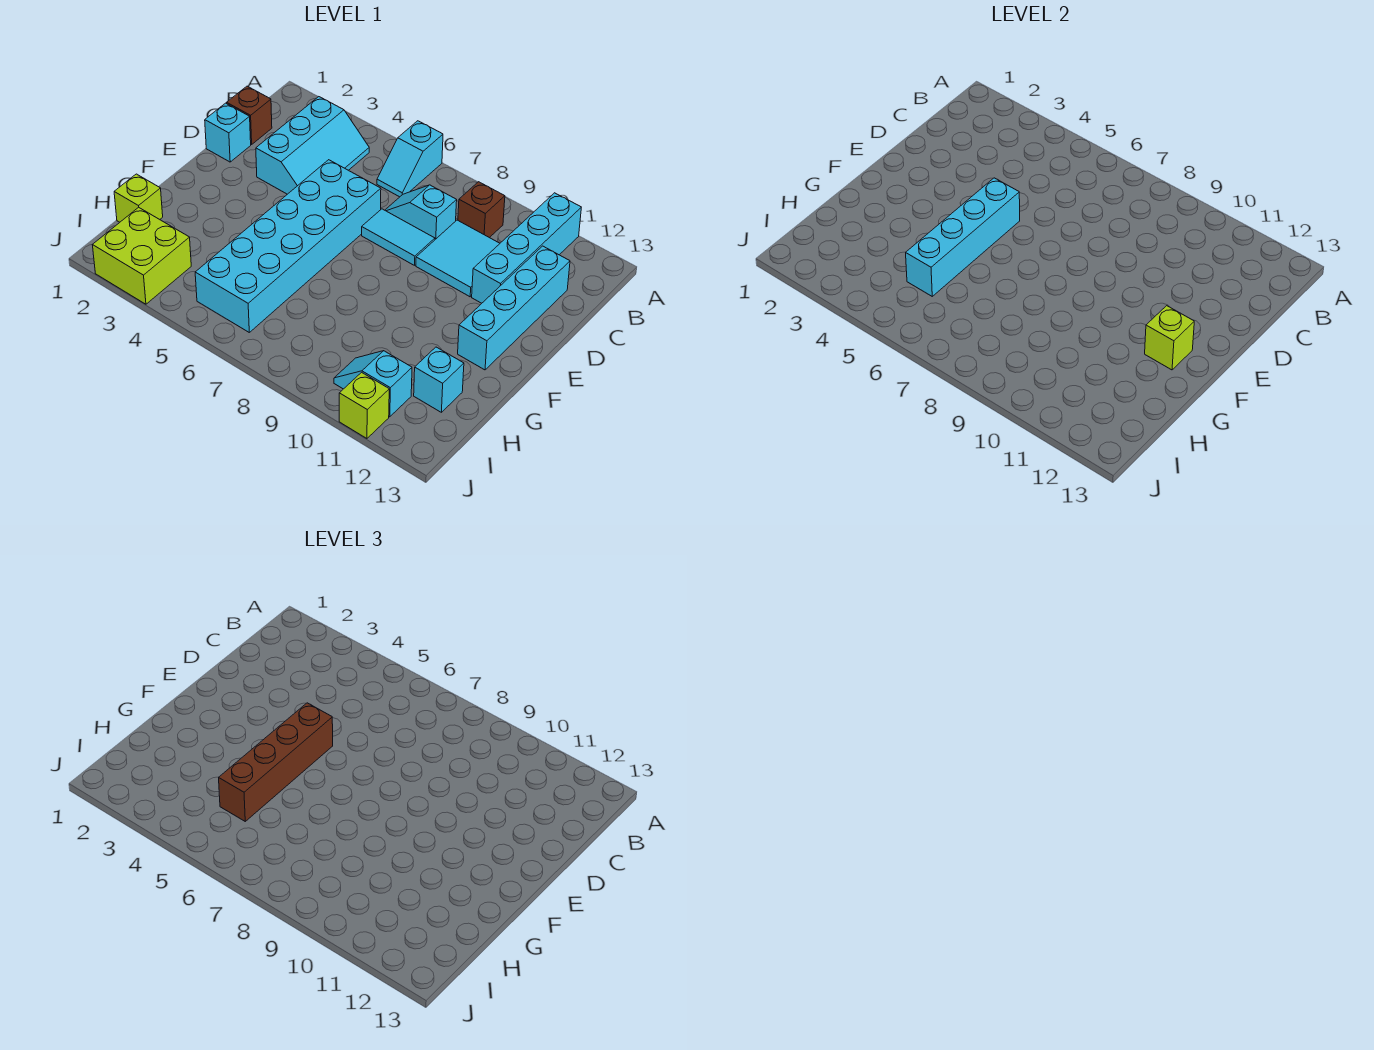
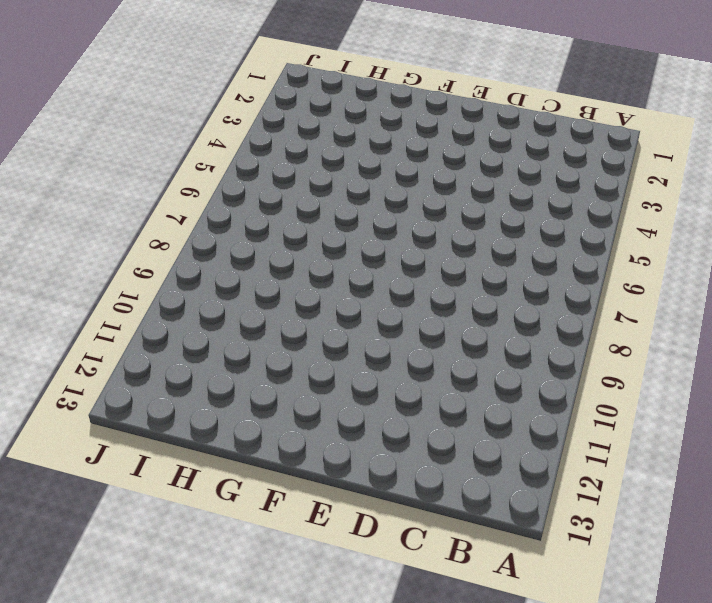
none -> cyan 1x2 slope [377,121,443,197]
none -> cyan 1x4 brick [472,193,581,303]
none -> cyan 2x3 slope [256,97,369,194]

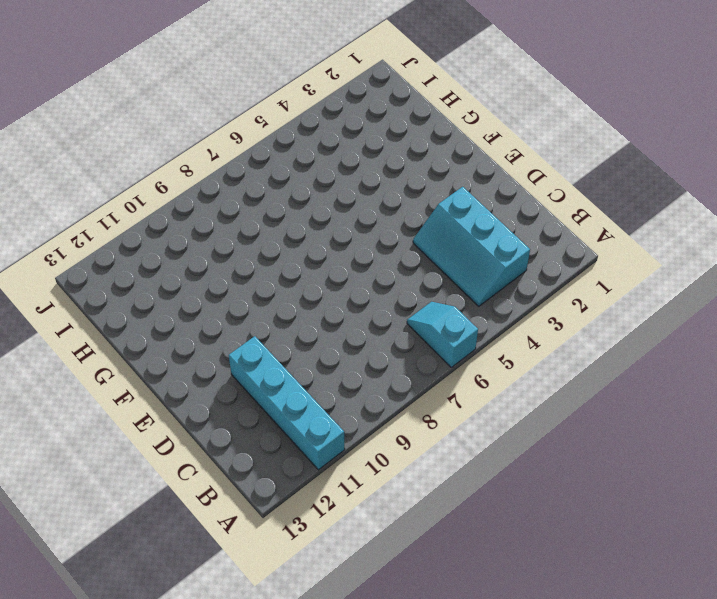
none -> brown 1x1 brick [458,182,505,238]
none -> brown 1x1 brick [227,86,272,144]
none -> cyan 1x2 slope [385,185,457,239]

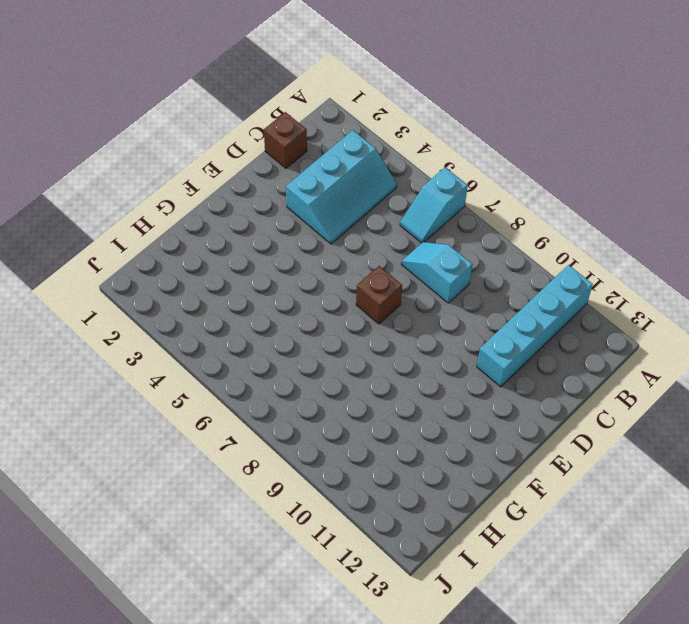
brown 1x1 brick [356,266,402,324] -> brown 1x1 brick moved to [458,182,505,238]
none -> cyan 2x2 tile [416,220,500,297]
none -> cyan 1x4 brick [458,246,570,370]
none -> cyan 1x1 brick [205,103,251,162]

